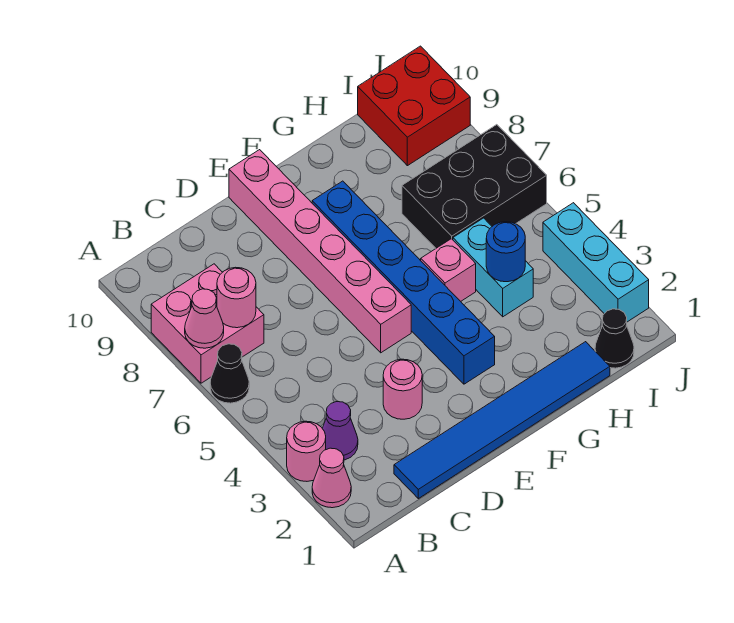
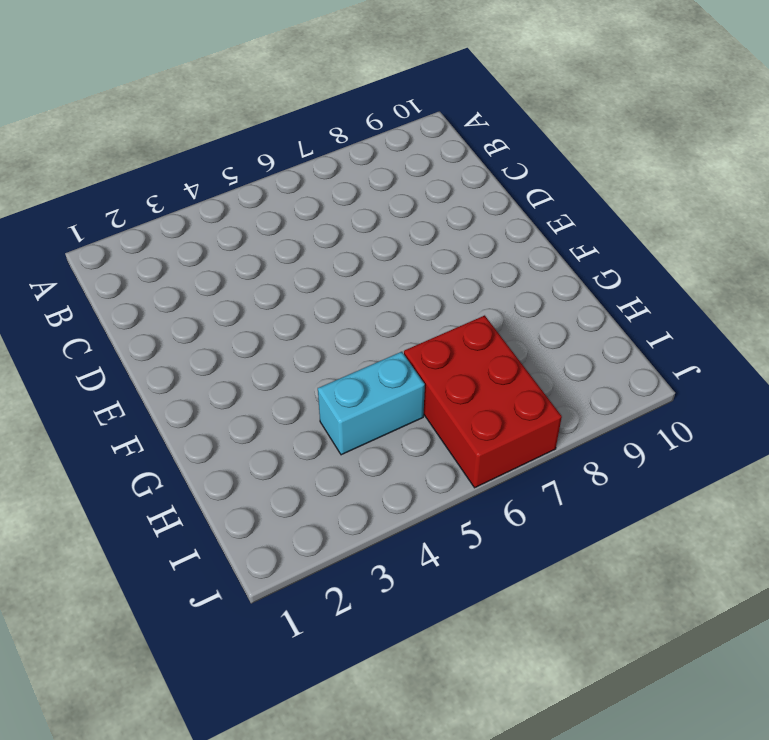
red 2x3 brick [404,315,562,488] -> black 2x3 brick [402,125,547,248]
none -> pink 1x1 cone [312,448,351,508]
none -> pink 1x1 round brick [287,421,326,481]
none -> black 1x1 cone [210,344,249,403]

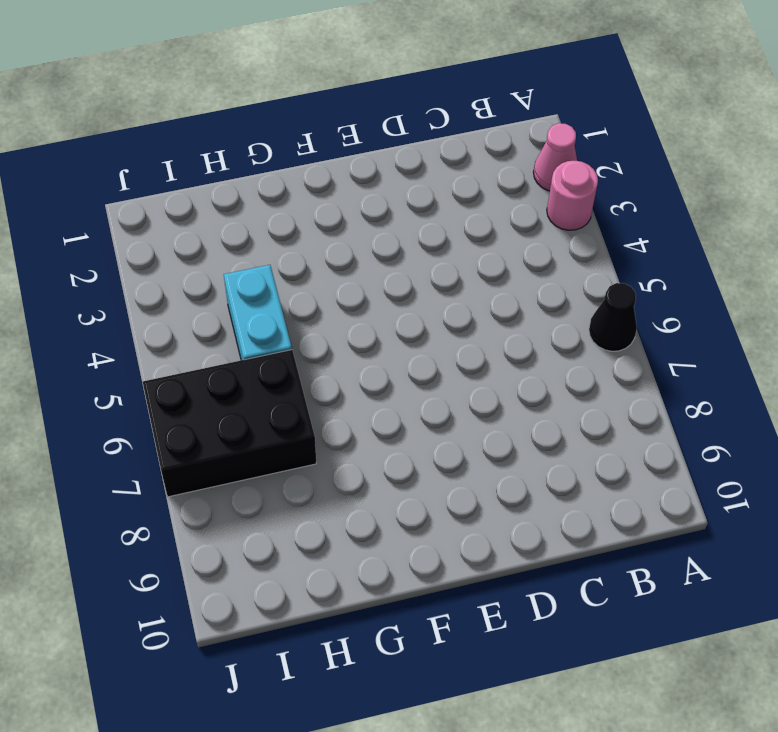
none -> pink 2x2 brick [151,264,264,383]
none -> purple 1x1 cone [322,402,358,460]
none -> blue 1x6 tile [394,342,610,499]

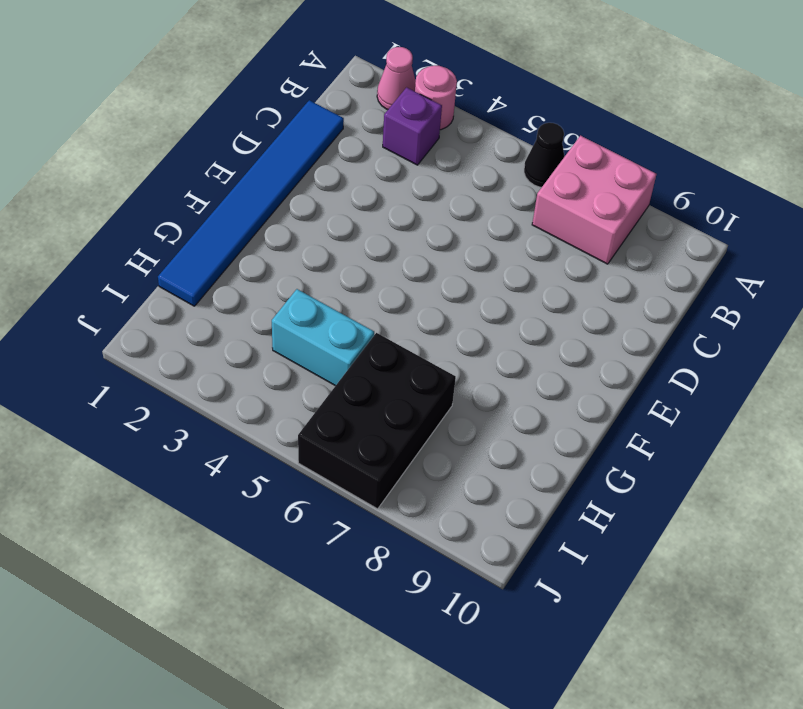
purple 1x1 brick [383,87,442,165] -> purple 1x1 cone [322,402,358,460]
none -> pink 1x1 round brick [383,359,422,419]
none -> pink 1x6 brick [229,150,411,353]
none -> blue 1x6 brick [312,181,495,384]

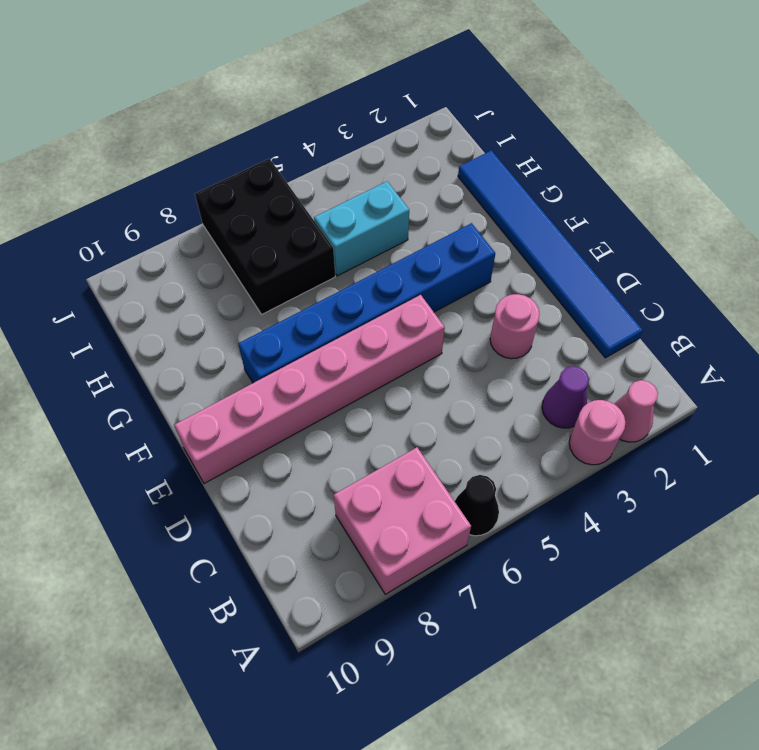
none -> pink 1x1 brick [421,239,476,301]
none -> black 1x1 cone [595,309,634,368]
none -> red 2x2 brick [358,46,470,166]

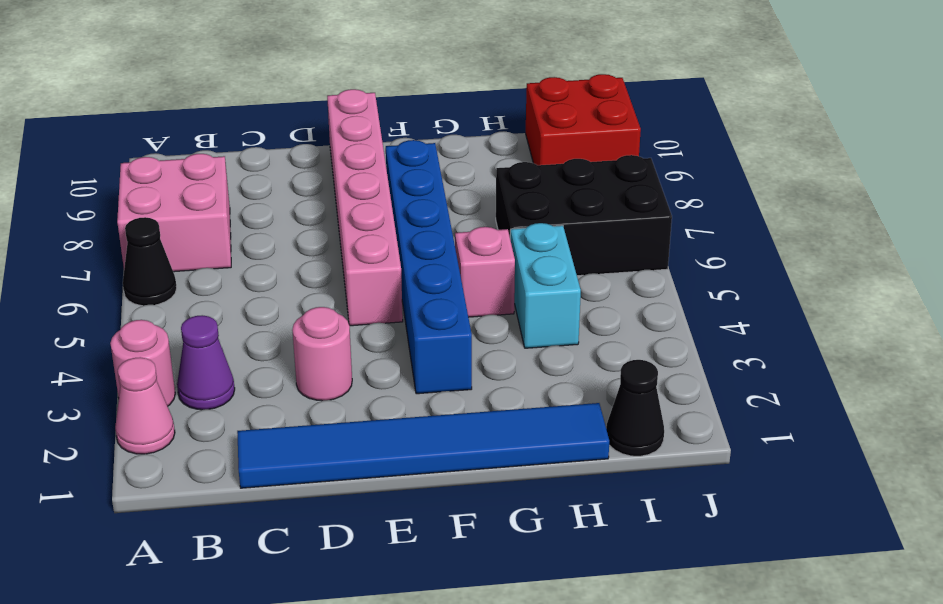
none -> cyan 1x3 brick [543,203,649,322]
none -> pink 1x1 cone [185,289,224,348]
none -> pink 1x1 round brick [217,267,256,328]

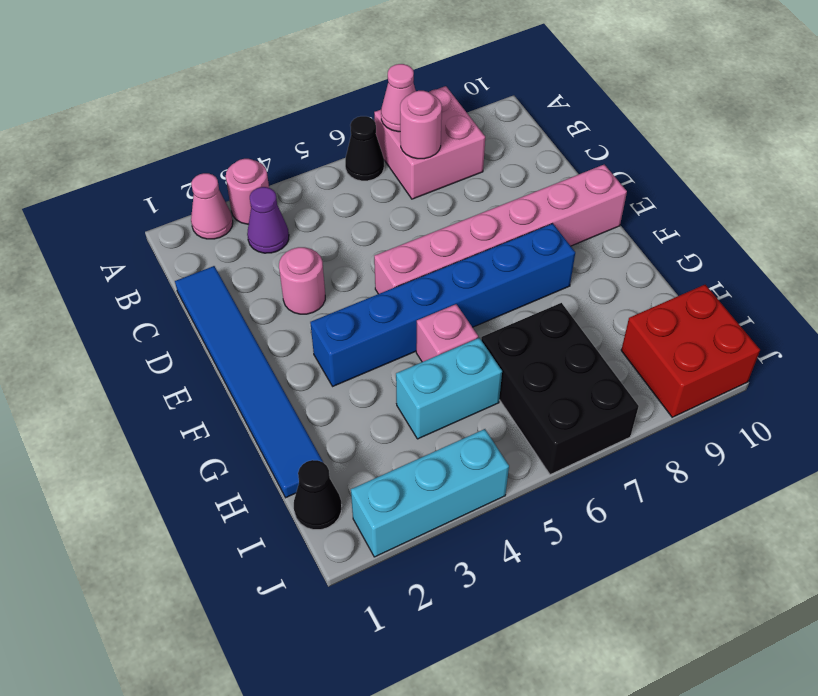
none -> blue 1x1 round brick [486,222,525,282]

